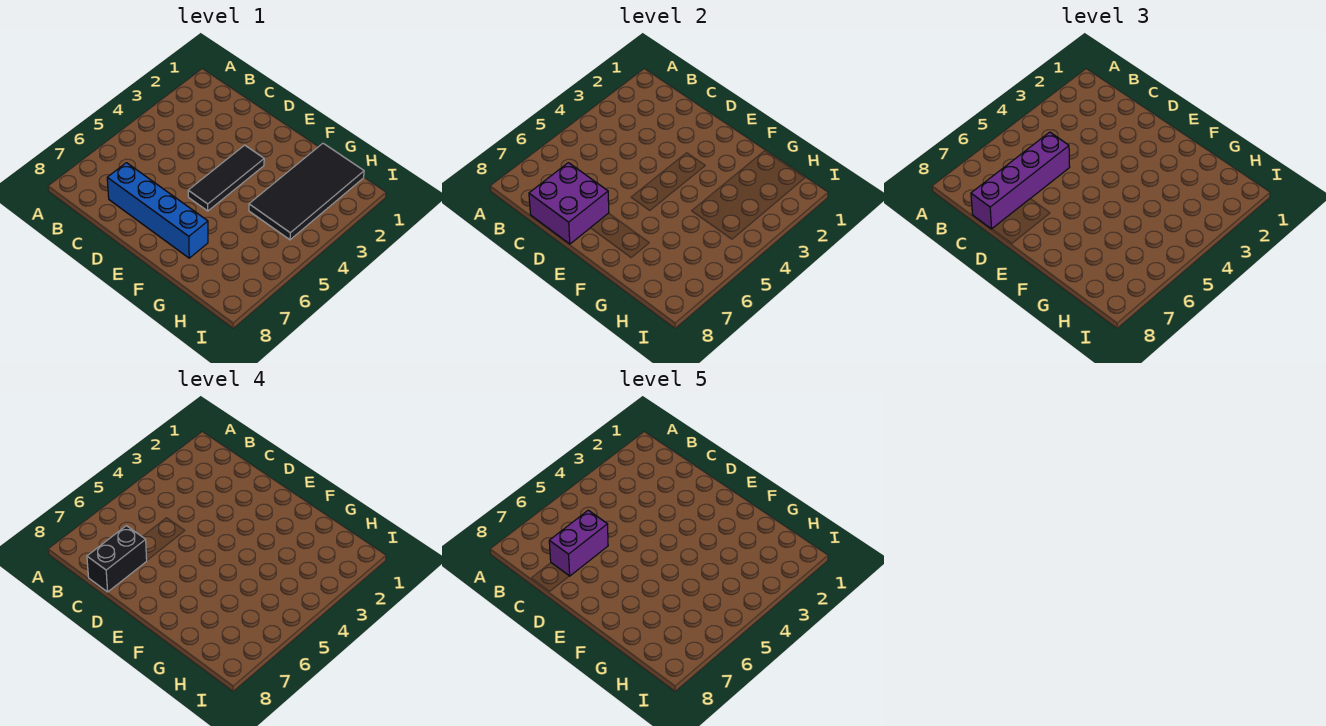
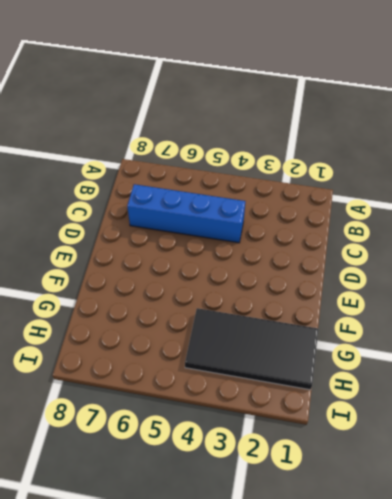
blue 1x4 brick [127,184,245,243] -> blue 1x4 brick turned to [107,163,208,258]
none -> black 1x3 tile [188,145,264,211]
none -> purple 2x2 brick [529,163,609,244]

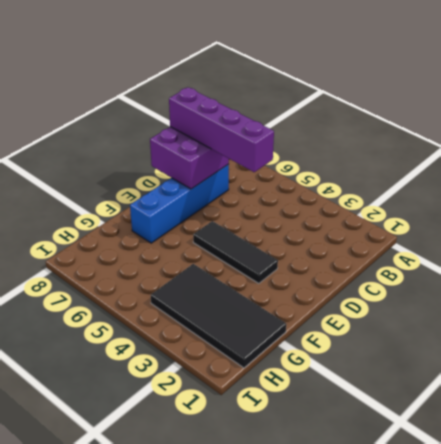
none -> black 1x2 brick [87,526,147,592]
none -> purple 1x2 brick [549,510,608,576]

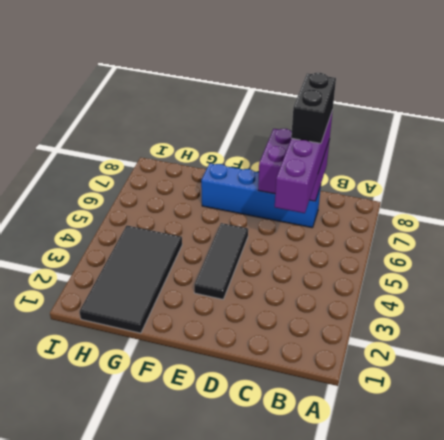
none -> purple 1x2 brick [549,510,608,576]

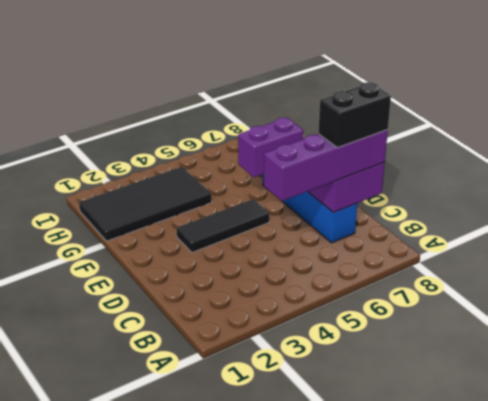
purple 1x2 brick [238,118,303,177] -> purple 1x2 brick moved to [549,510,608,576]

